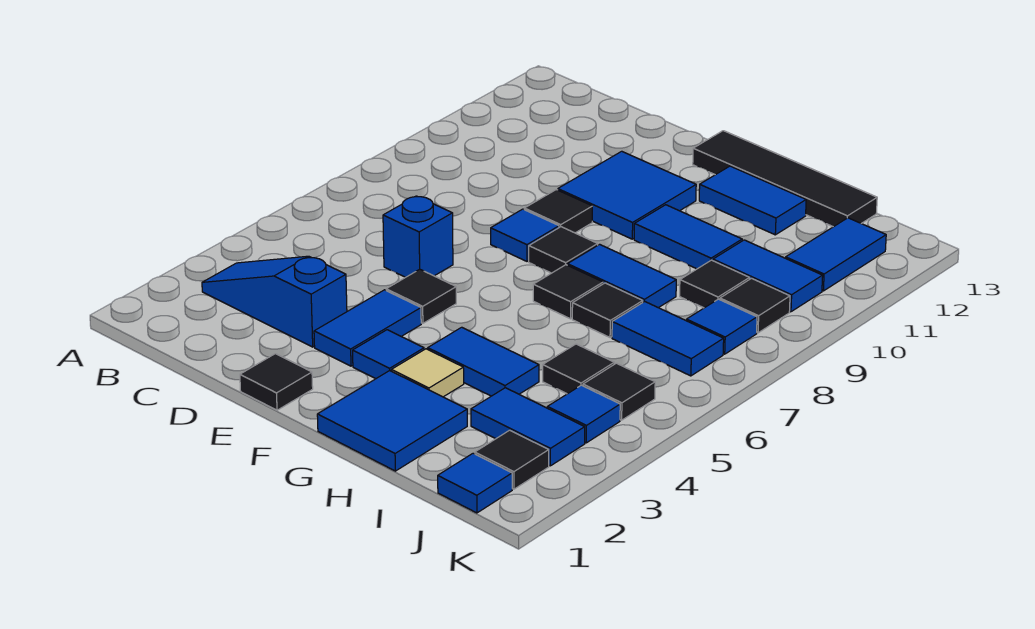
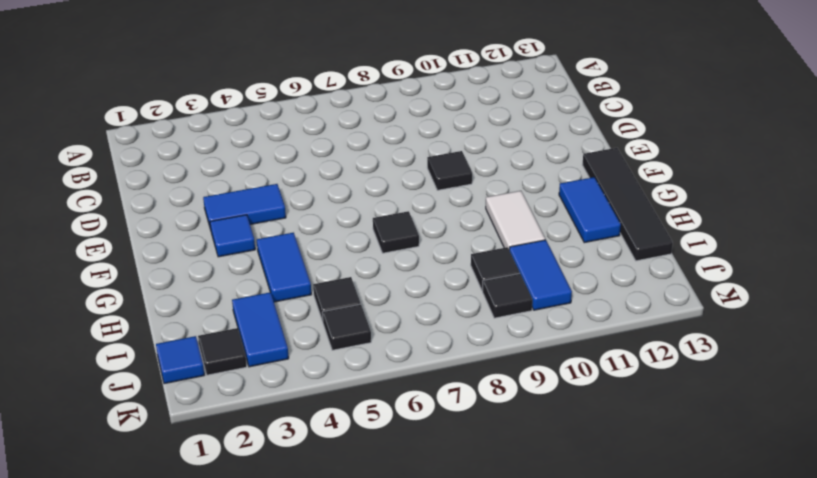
white 1x2 tile [486,191,545,249] -> blue 1x2 tile [634,205,742,269]
none -> blue 1x3 slope [202,256,347,347]
none -> blue 1x1 brick [383,196,453,277]
none -> black 1x1 tile [240,354,313,410]
none -> black 1x1 tile [386,269,456,323]

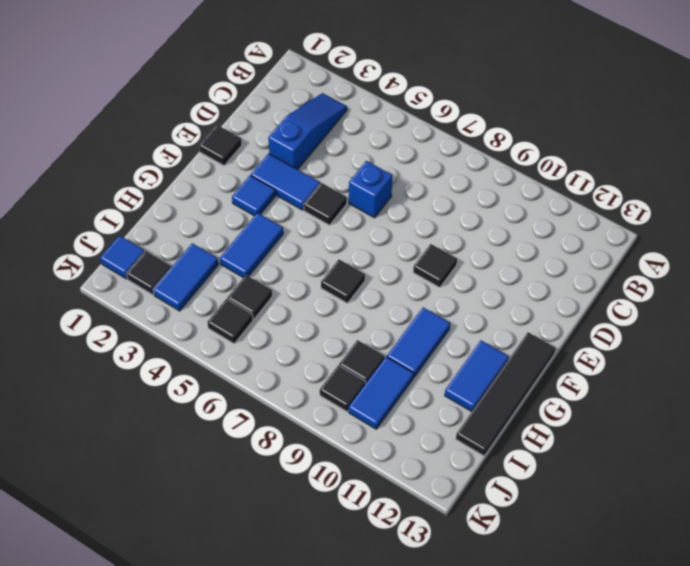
none -> blue 1x1 tile [491,209,559,261]
none -> blue 2x2 tile [558,151,696,239]
none -> black 1x1 tile [529,227,598,273]
none -> blue 2x2 tile [317,371,467,471]

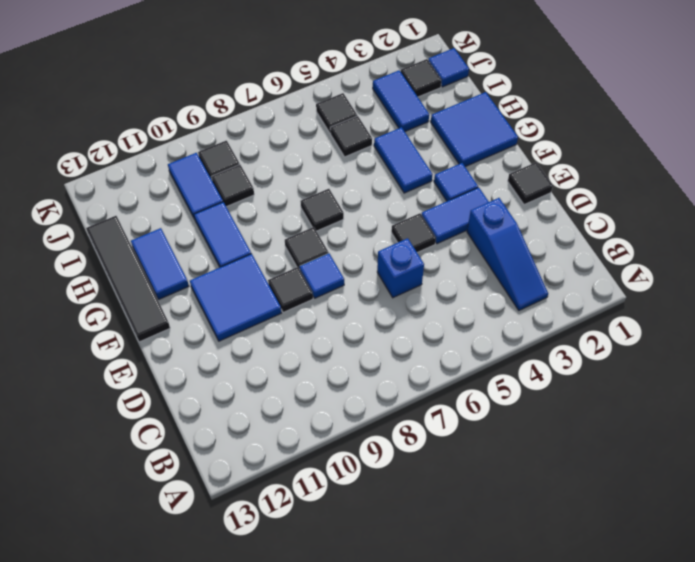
none -> tan 1x1 tile [392,349,464,397]
none -> blue 1x2 tile [567,244,676,308]
none -> black 1x1 tile [572,283,643,338]
none -> blue 1x2 tile [612,301,724,376]

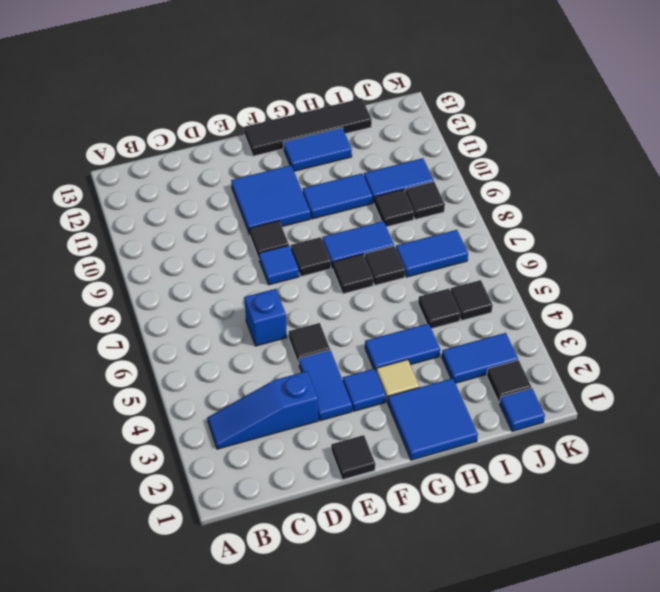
none -> blue 1x1 tile [547,385,620,443]
none -> blue 1x1 tile [686,299,757,354]
none -> blue 1x2 tile [786,218,886,291]

